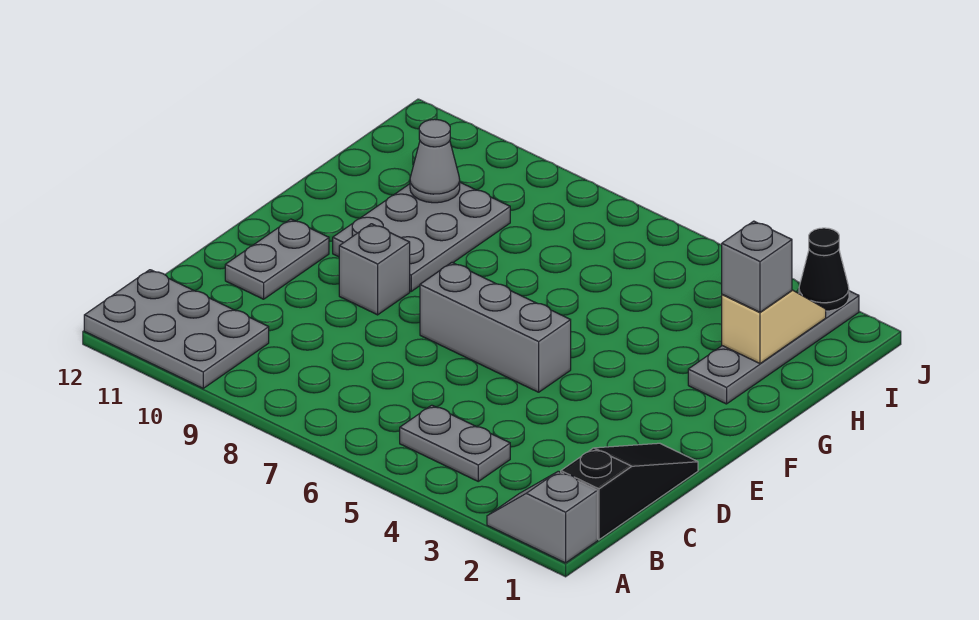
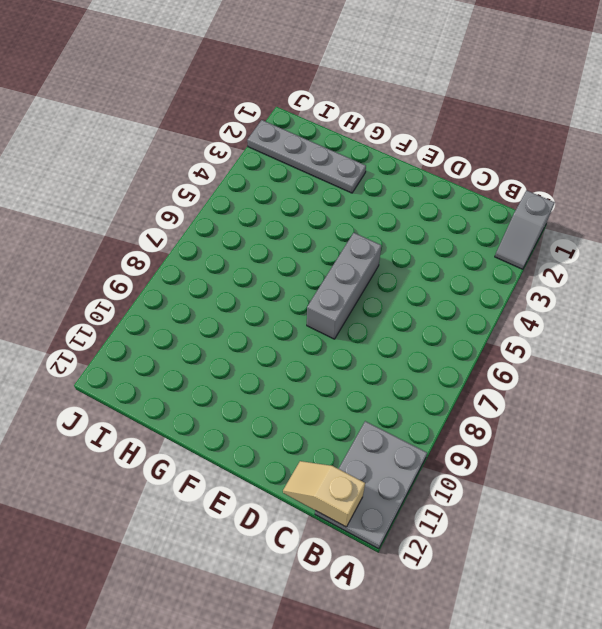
tan 1x2 slope [283,461,365,527] -> tan 1x2 slope moved to [722,290,826,364]
none -> black 1x3 slope [561,443,698,540]
none -> grey 1x2 plate [400,405,510,481]
none -> grey 1x2 plate [225,219,329,299]

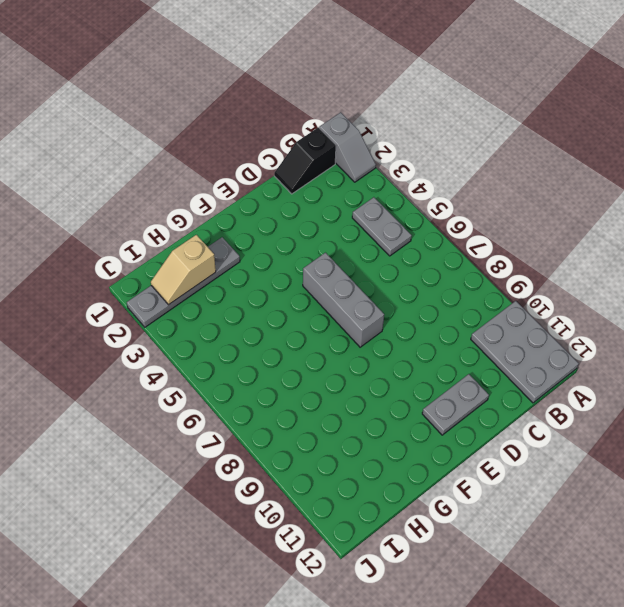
black 1x2 slope [274,127,336,194] -> black 1x3 slope [561,443,698,540]
none -> grey 1x1 brick [339,224,410,315]
none -> grey 2x3 plate [333,182,510,291]
none -> grey 1x1 cone [410,119,460,203]

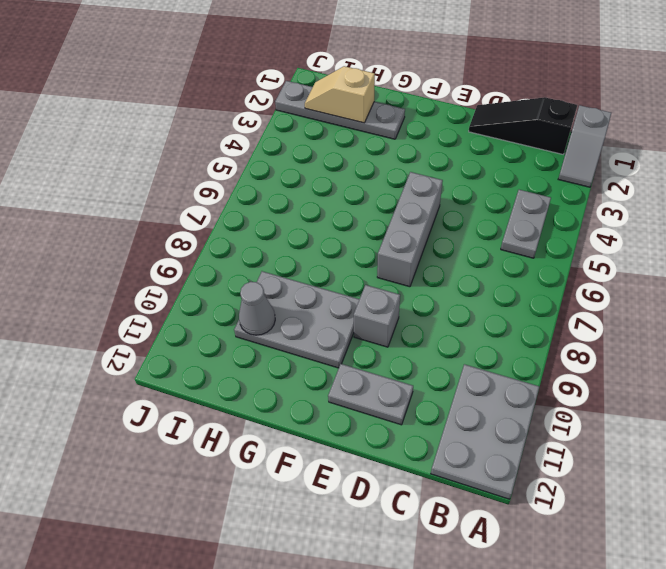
none -> black 1x1 cone [799,228,849,311]
none -> grey 1x1 brick [722,221,792,312]

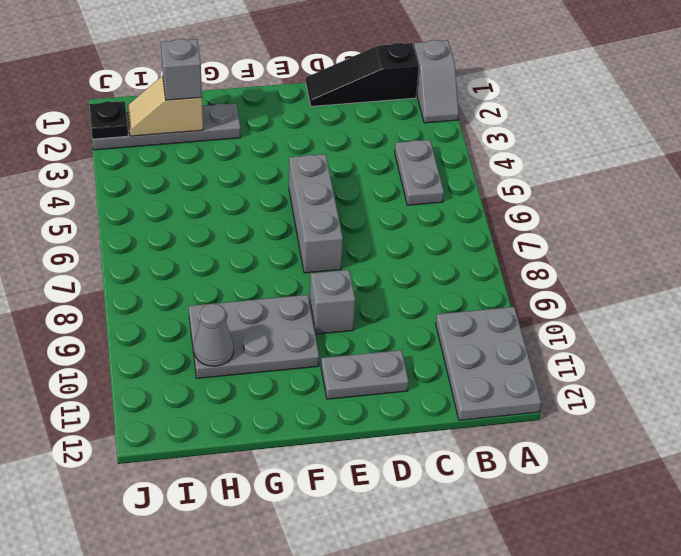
black 1x1 plate [89,101,128,139] -> black 1x1 cone [799,228,849,311]

